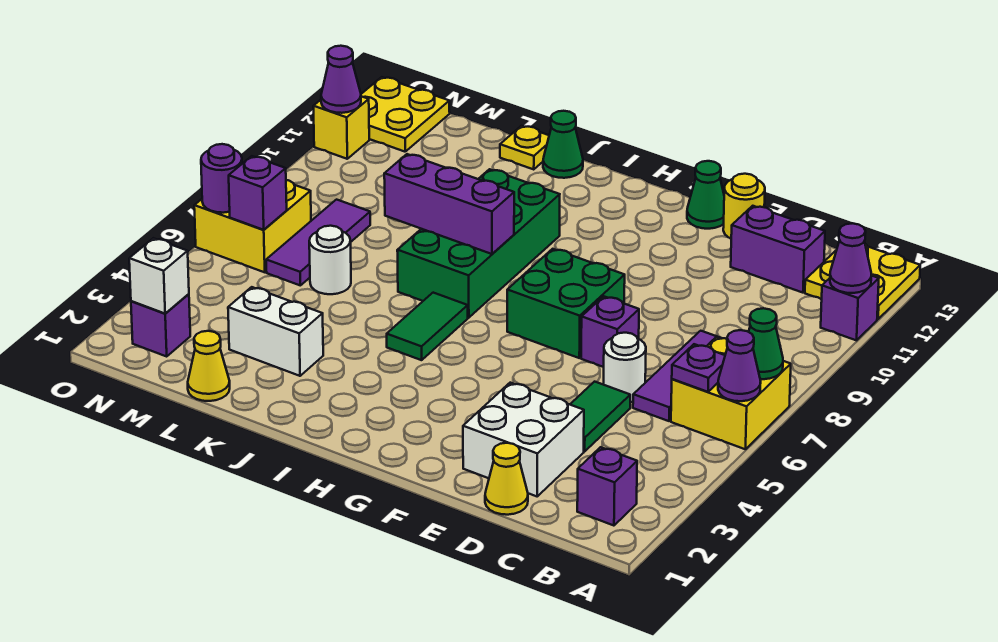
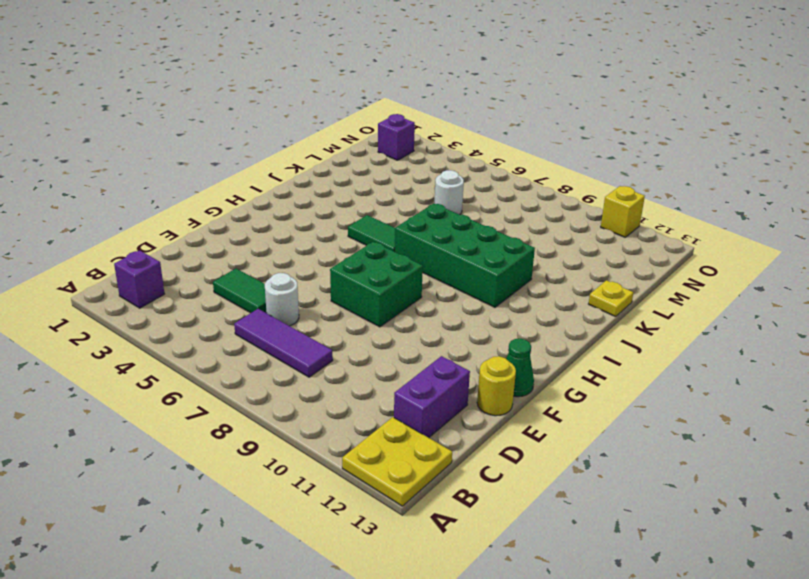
none -> yellow 2x2 brick [671,337,791,449]
none -> purple 1x1 brick [821,275,879,340]
none -> yellow 1x1 cone [485,443,528,515]
none -> white 2x2 brick [463,383,584,496]

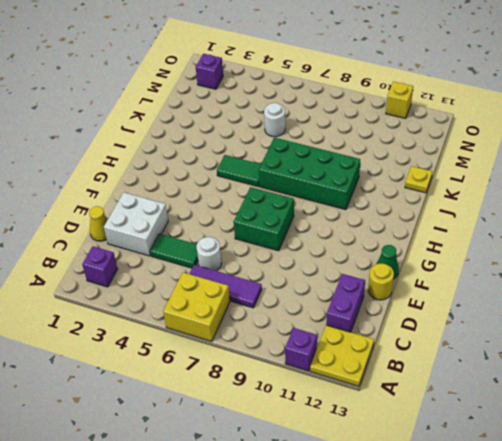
none -> purple 1x1 brick [581,296,639,367]
none -> green 1x1 cone [543,111,583,178]
none -> white 1x2 brick [228,287,323,376]
none -> yellow 1x1 cone [188,331,230,401]

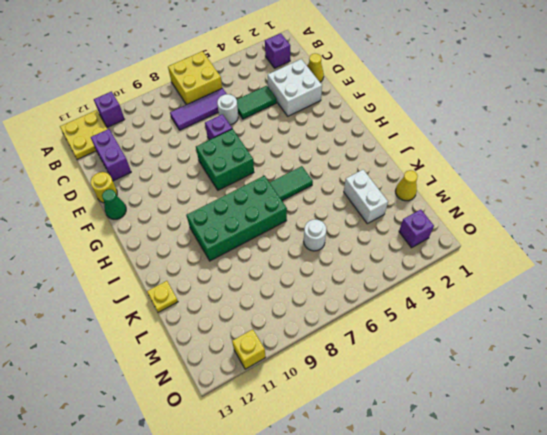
none -> green 1x1 cone [543,111,583,178]
none -> purple 1x3 tile [266,200,370,286]
none -> yellow 2x2 brick [194,180,311,272]
none -> yellow 2x2 plate [361,77,450,152]

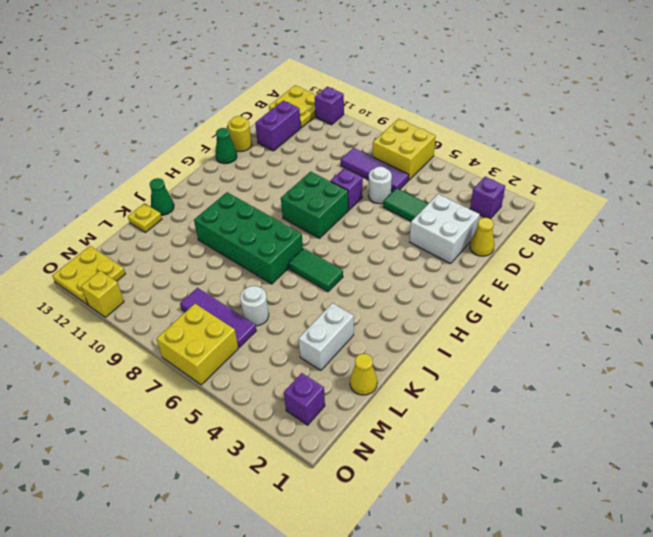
none -> purple 1x1 cone [718,330,761,401]
none -> green 1x1 cone [749,308,783,379]
none -> purple 1x1 cone [830,223,871,293]
none -> purple 1x1 plate [672,344,725,392]

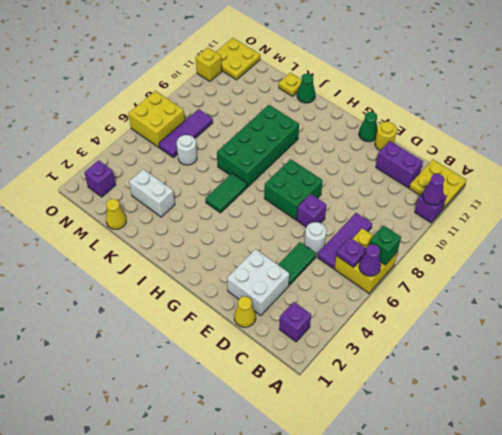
green 1x1 brick [370,225,401,265] -> green 1x1 cone [749,308,783,379]
none -> purple 1x3 brick [384,154,514,254]
none -> white 1x1 brick [129,238,189,314]
none -> purple 1x1 brick [229,156,287,230]
none -> purple 1x1 round brick [201,144,242,213]

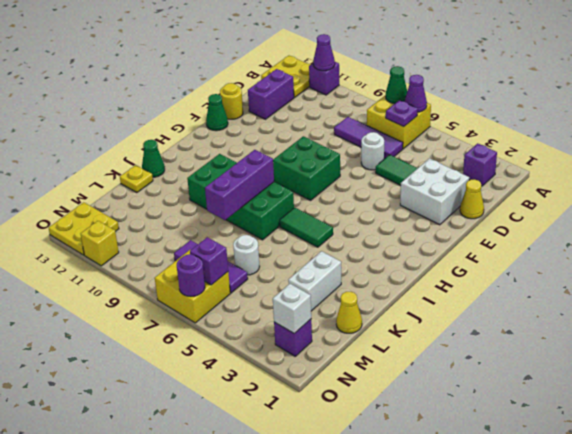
none -> purple 1x1 brick [581,296,639,367]
none -> purple 1x1 cone [321,46,361,113]

